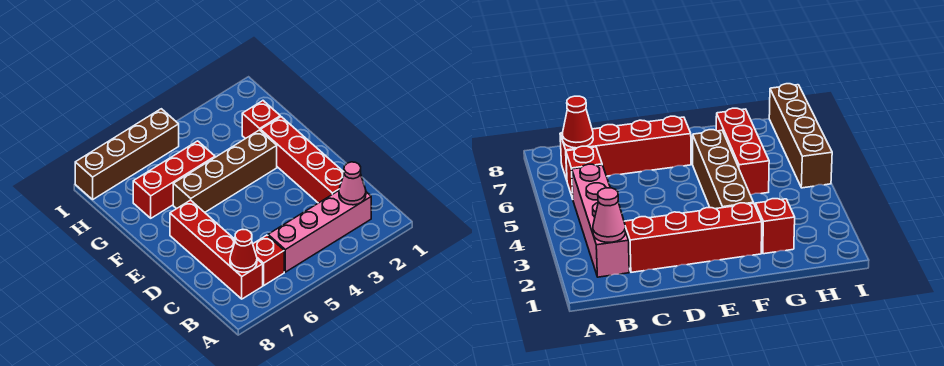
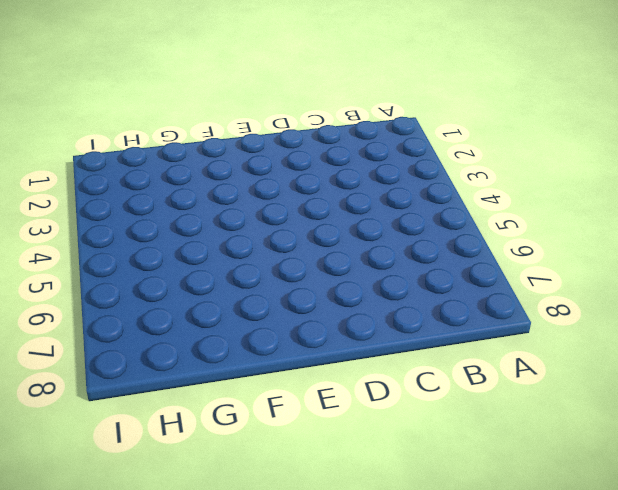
none -> pink 1x4 brick [268,191,371,272]
none -> red 1x1 brick [253,235,284,285]

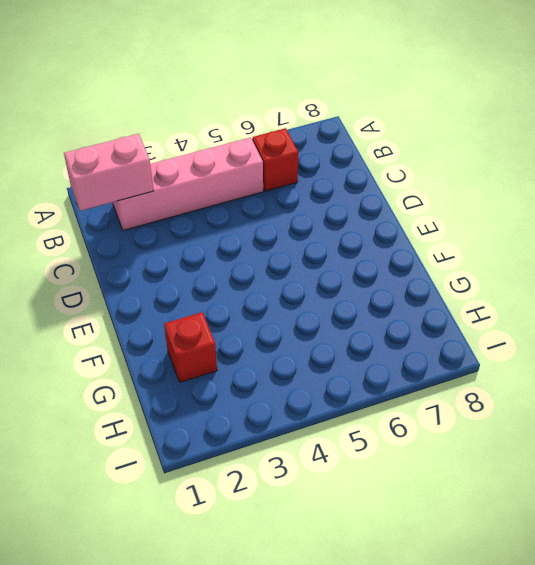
pink 1x2 brick [64,134,153,211] -> pink 1x1 cone [339,162,366,205]
none -> red 1x4 brick [170,200,263,299]
none -> red 1x4 brick [261,117,344,203]

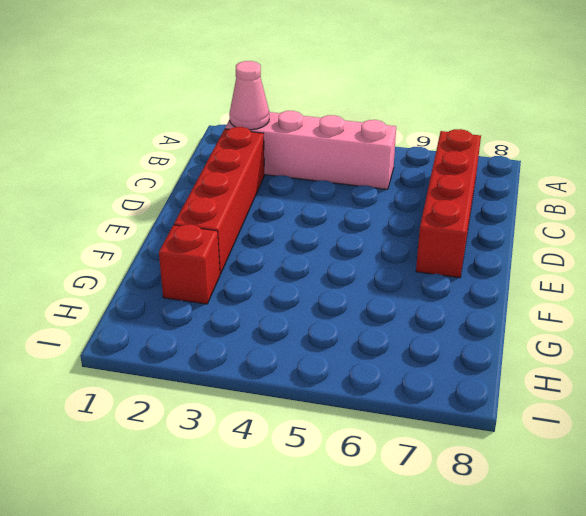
none -> red 1x1 brick [253,235,284,285]
none -> brown 1x4 brick [173,130,277,212]

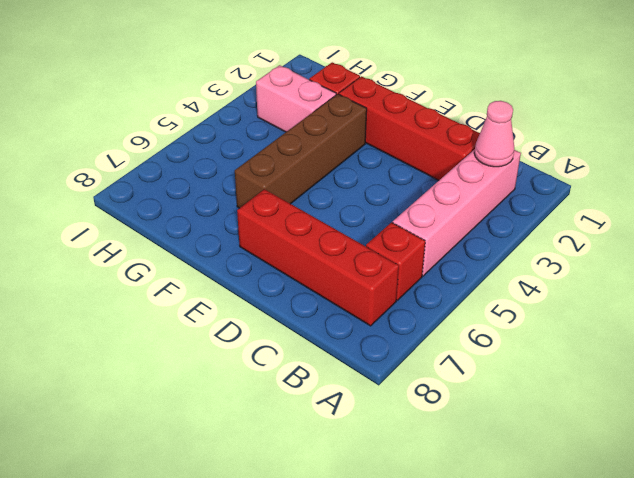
pink 1x2 brick [256,65,336,132] -> none
none -> red 1x3 brick [133,141,215,218]
none -> brown 1x4 brick [75,109,179,199]

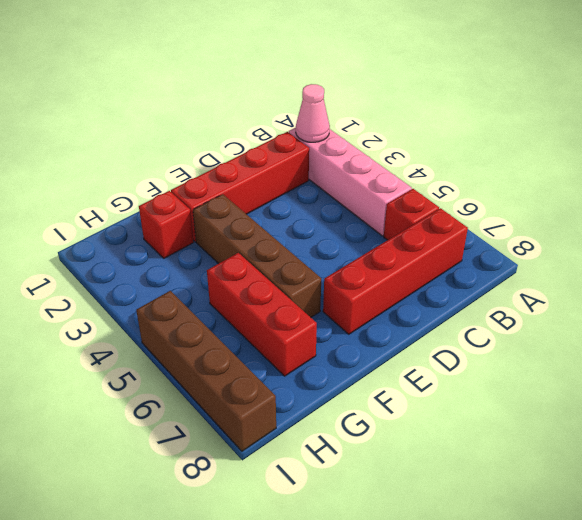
none -> red 1x1 cone [230,230,257,272]

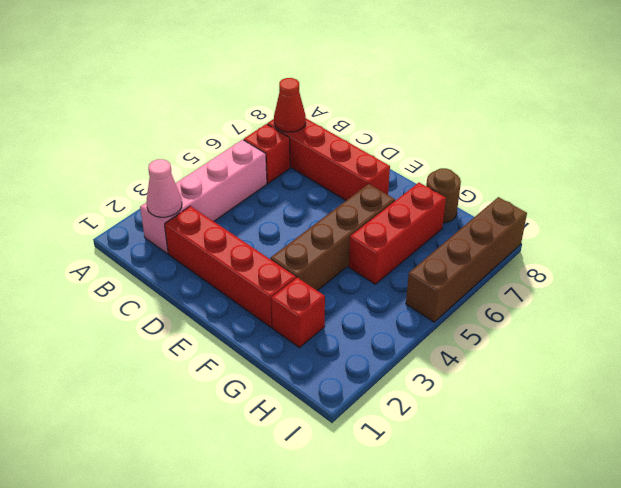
brown 1x1 round brick [426,168,461,223] -> none

